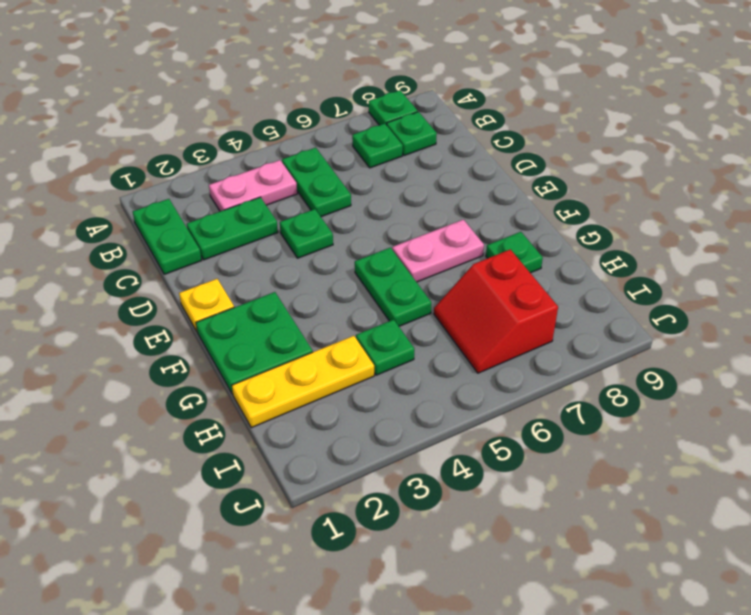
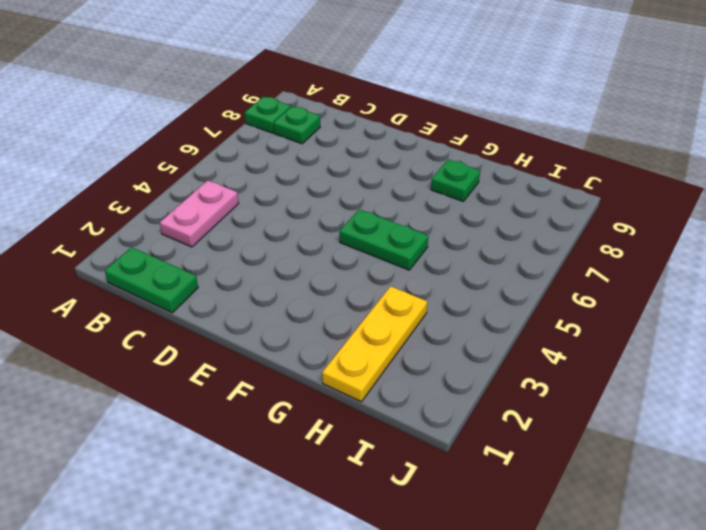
none -> green 1x2 plate [282,148,351,217]
none -> green 1x1 plate [352,124,403,168]
none -> green 1x2 plate [187,197,278,260]

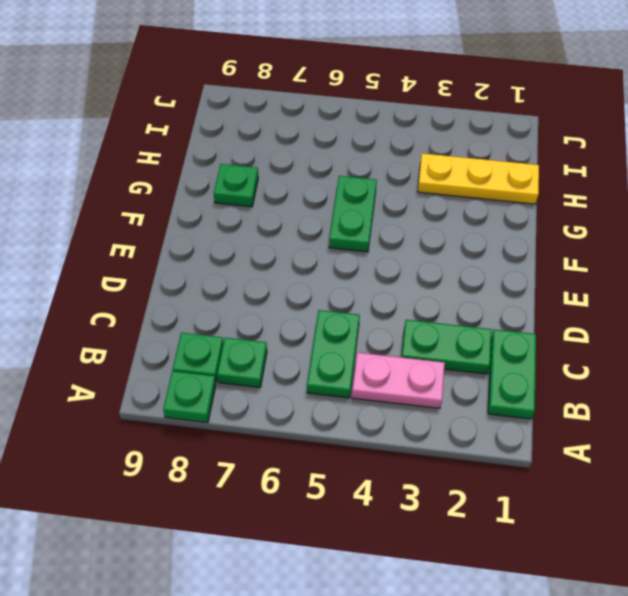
none -> green 1x1 plate [280,209,333,258]
none -> yellow 1x1 plate [179,279,234,331]
none -> green 2x2 plate [196,292,313,394]

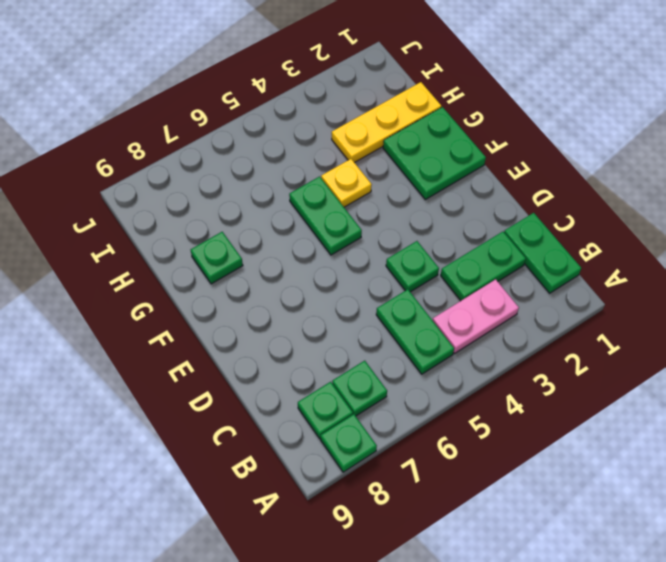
yellow 1x1 plate [321,159,372,207] -> yellow 1x1 plate moved to [179,279,234,331]
none -> pink 1x2 plate [392,220,484,282]
none -> green 1x1 plate [356,320,414,375]
none -> red 2x2 slope [434,249,558,373]

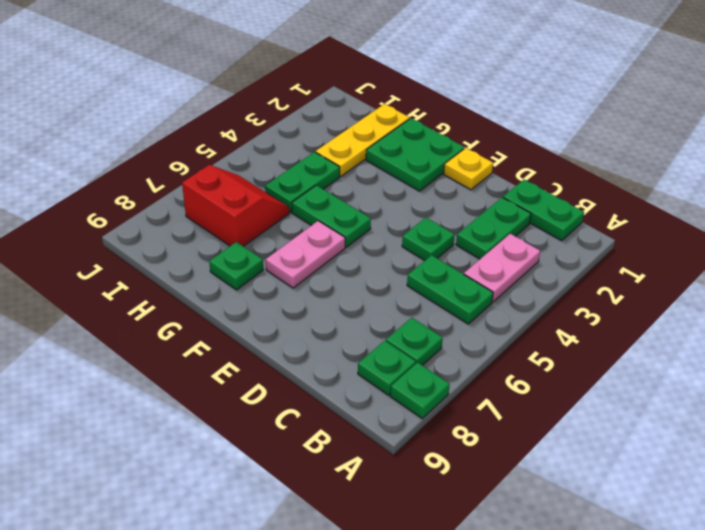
green 1x2 plate [265,152,340,212] -> green 1x1 plate [356,320,414,375]

